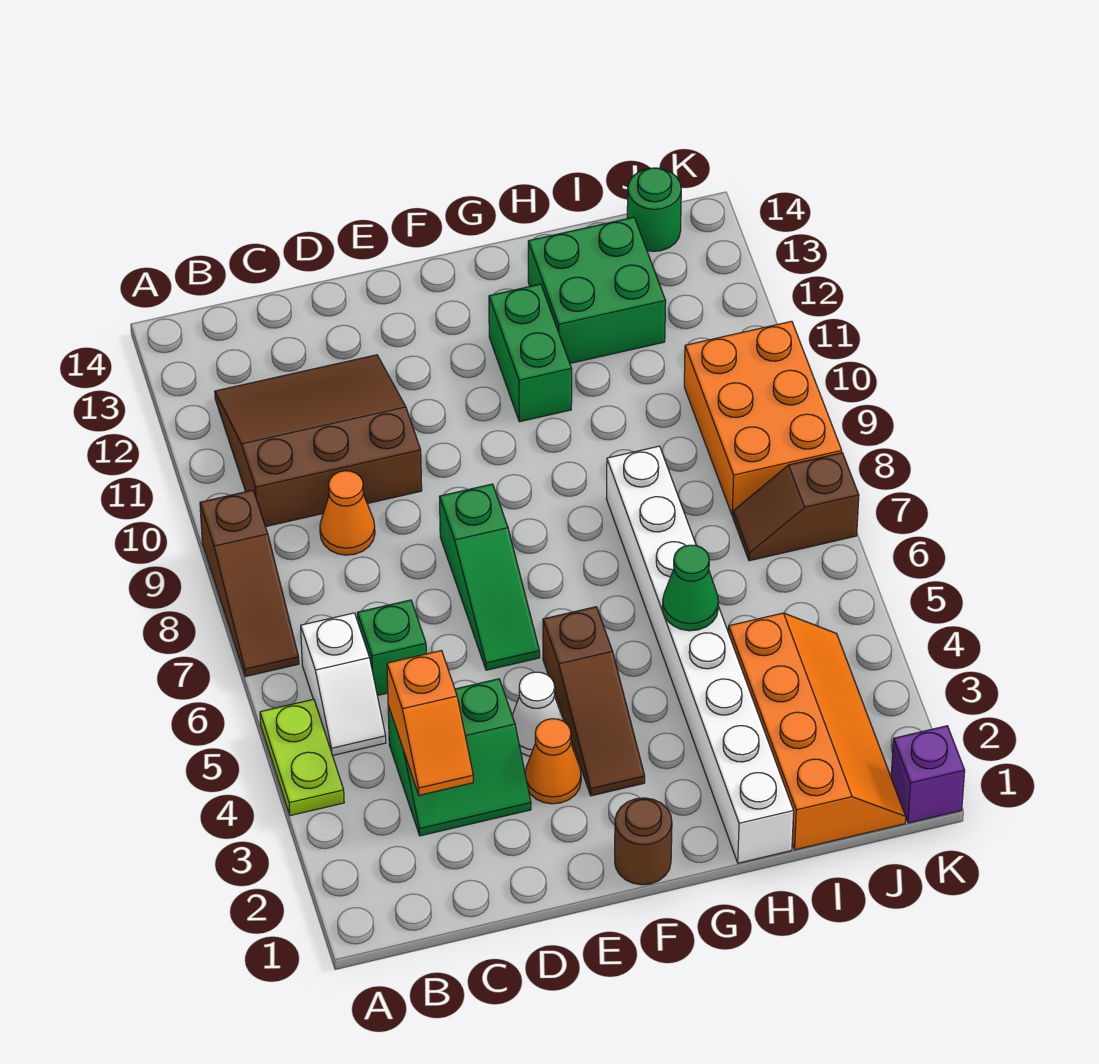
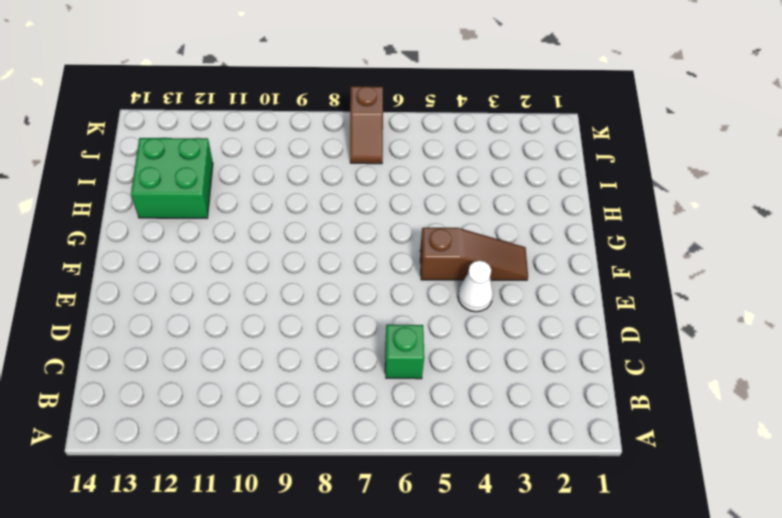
none -> lime 1x2 plate [260,699,344,816]
none -> brown 1x3 slope [200,490,299,677]
none -> white 1x2 slope [301,613,386,756]

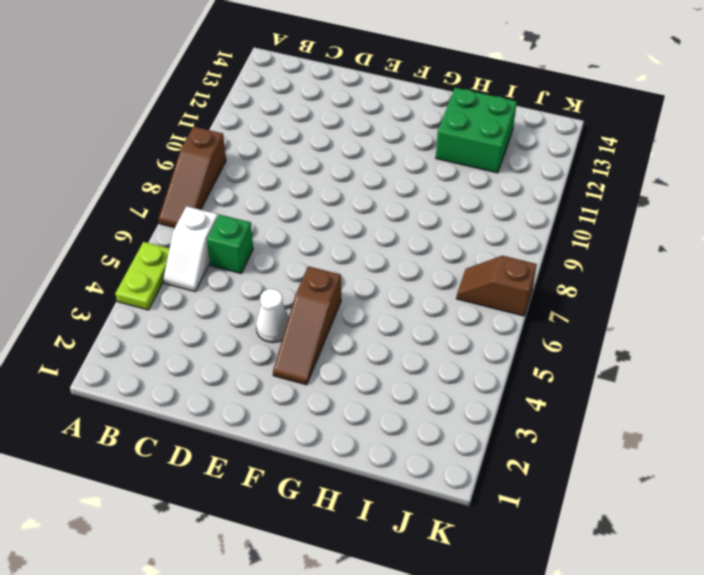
none -> brown 3x3 slope [215,355,422,527]
none -> green 2x2 slope [388,679,531,836]
none -> orange 1x1 cone [320,471,375,555]

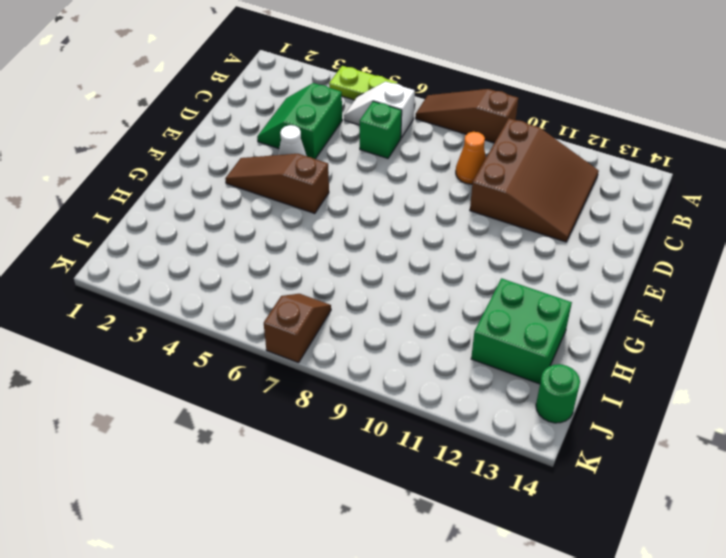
none -> orange 1x1 cone [525,719,581,804]
none -> green 1x3 slope [440,484,540,670]
none -> brown 1x1 round brick [615,798,672,885]

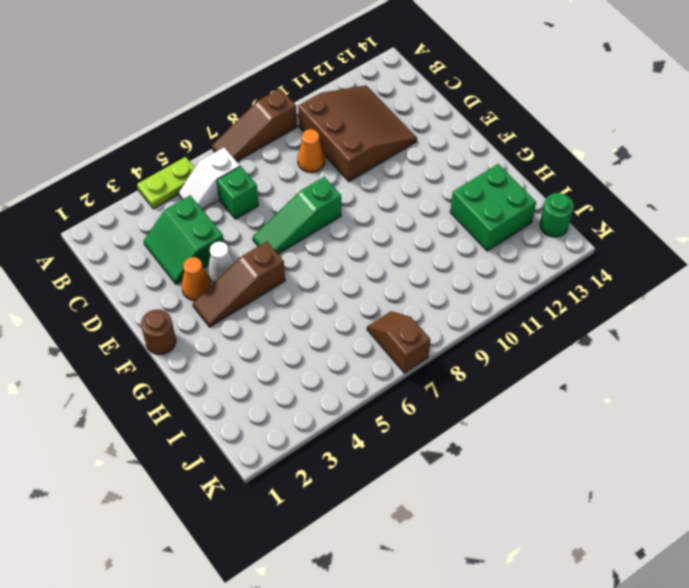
none -> green 1x2 brick [489,284,572,422]
none -> white 1x8 brick [606,446,794,863]
none -> orange 2x4 slope [728,613,906,850]

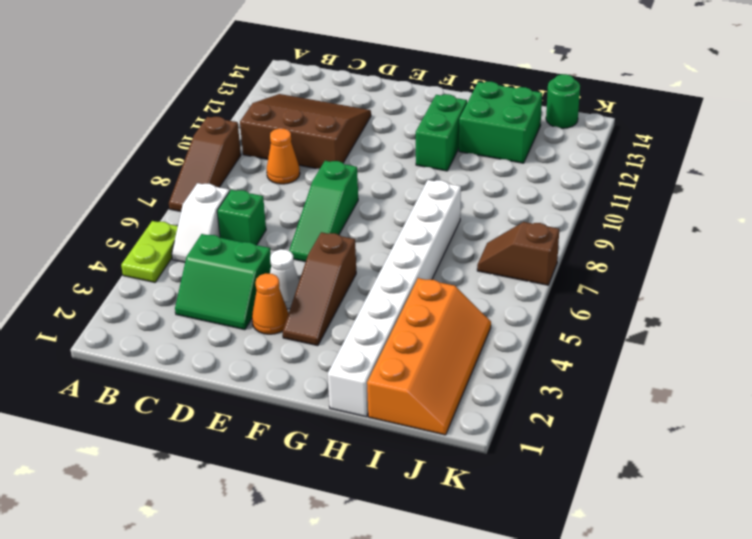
none -> brown 1x1 round brick [615,798,672,885]
none -> orange 2x3 brick [684,321,842,516]
none -> purple 1x1 brick [891,726,965,823]

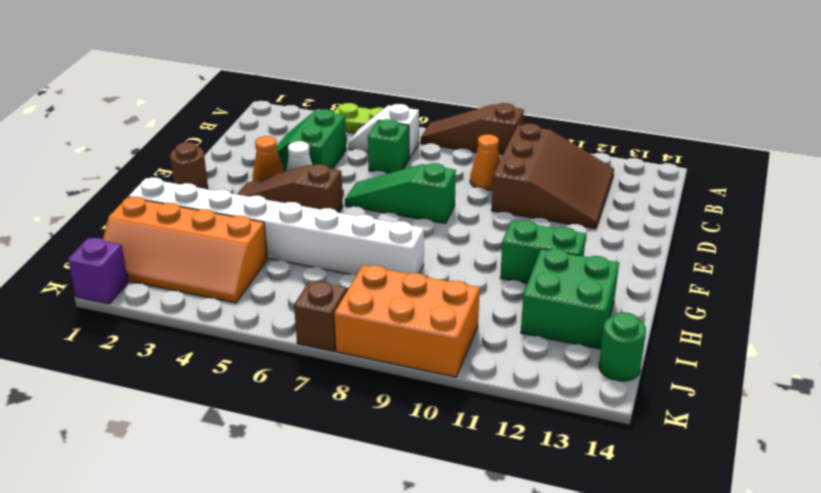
none -> orange 1x2 slope [387,651,473,795]
none -> green 1x1 cone [662,545,719,631]

